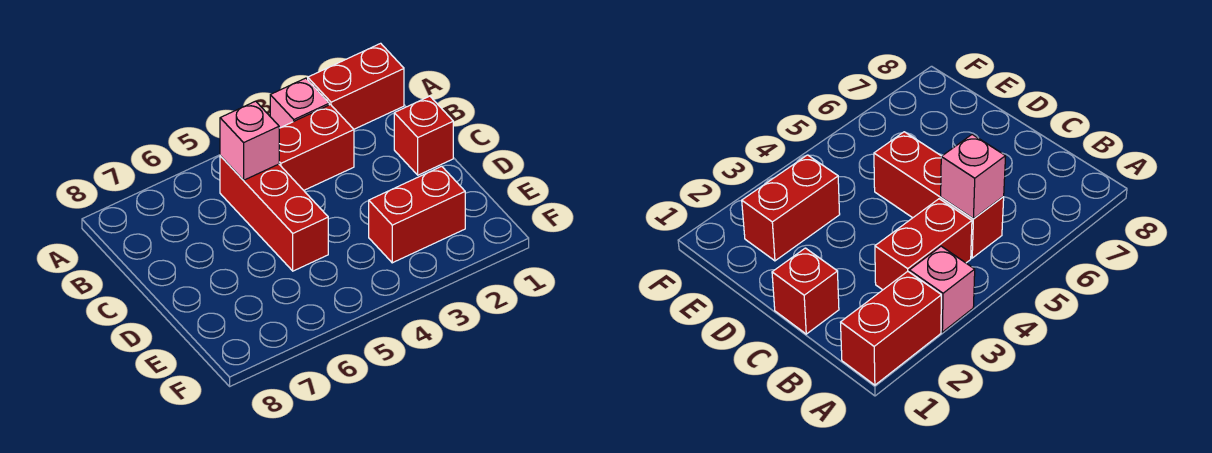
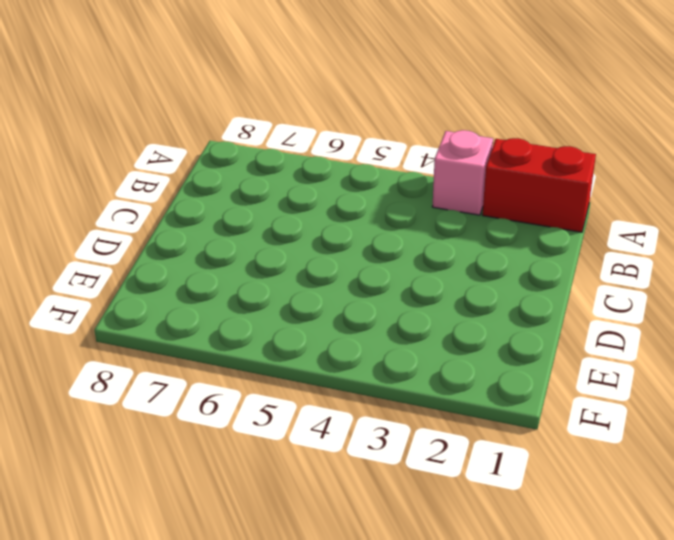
none -> red 1x2 brick [279,105,354,190]
none -> red 1x3 brick [220,156,328,271]

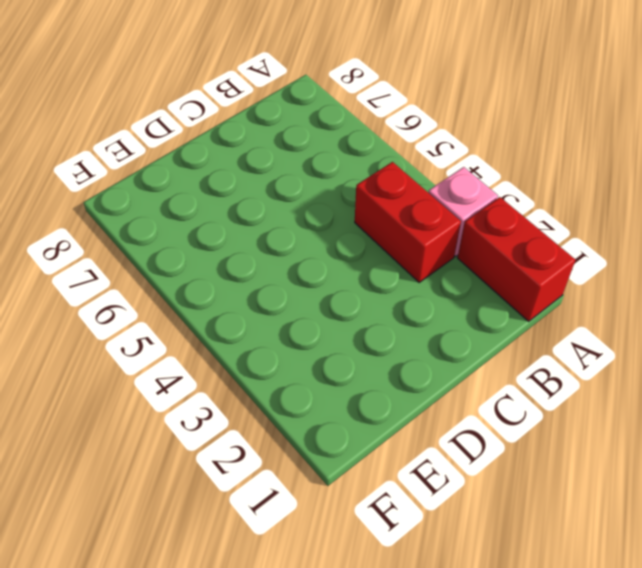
none -> red 1x3 brick [220,156,328,271]
none -> red 1x1 brick [394,96,453,175]

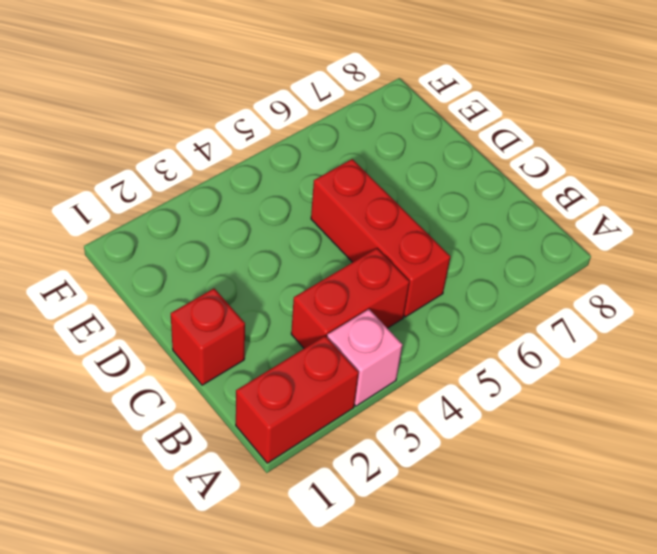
none -> red 1x2 brick [369,166,465,263]
none -> pink 1x1 brick [220,101,279,180]

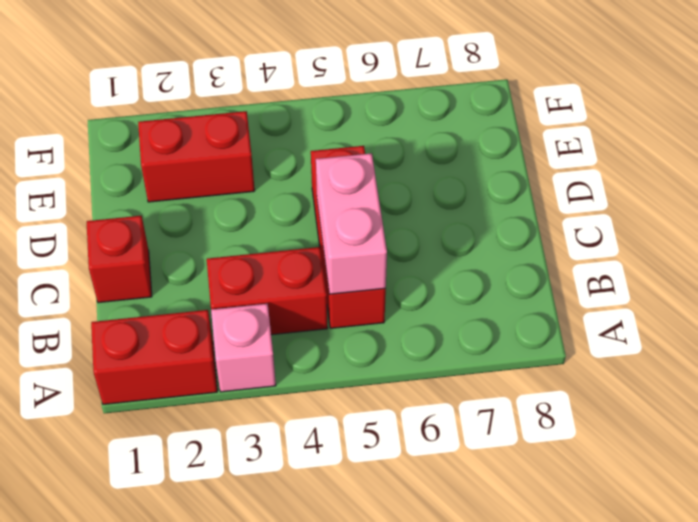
pink 1x2 brick [316,153,387,294] -> pink 1x1 brick [220,101,279,180]

